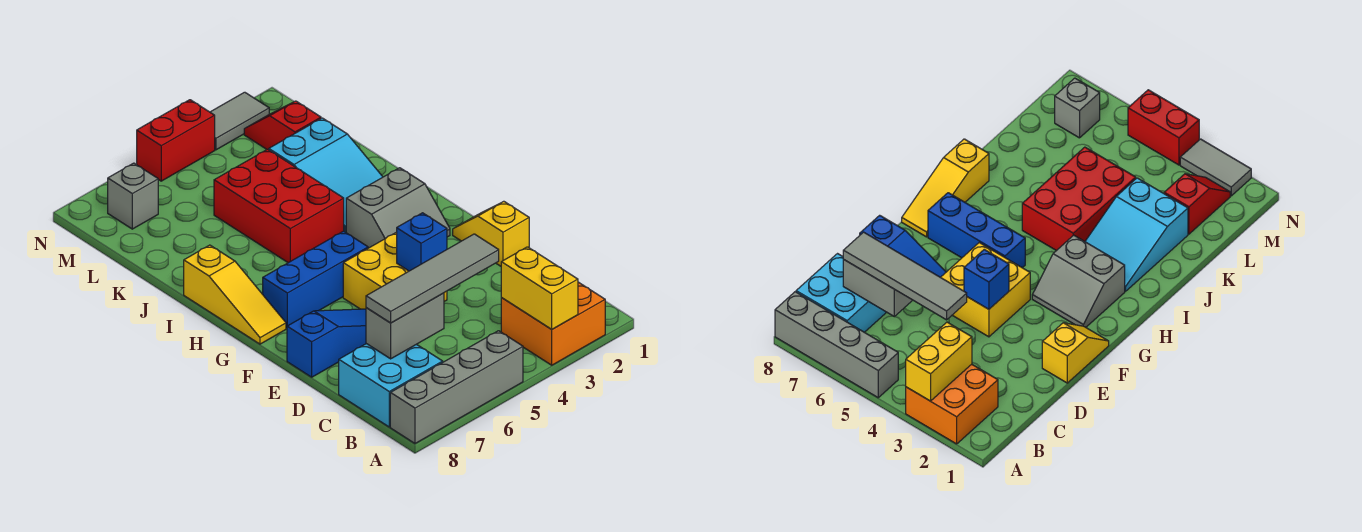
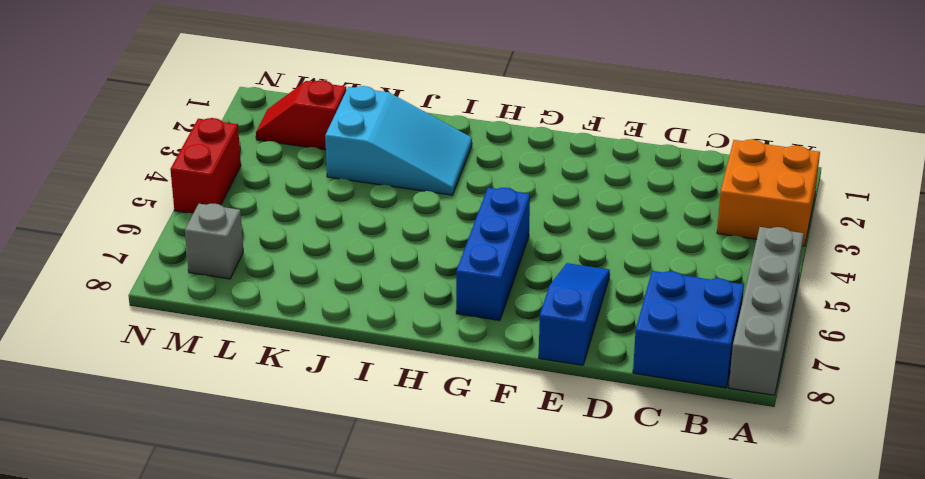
blue 2x2 brick [633,271,744,388] -> cyan 2x2 brick [339,344,443,427]
none -> yellow 1x2 slope [453,201,529,266]
none -> yellow 2x2 brick [343,232,447,309]
none -> grey 2x2 slope [346,168,450,248]

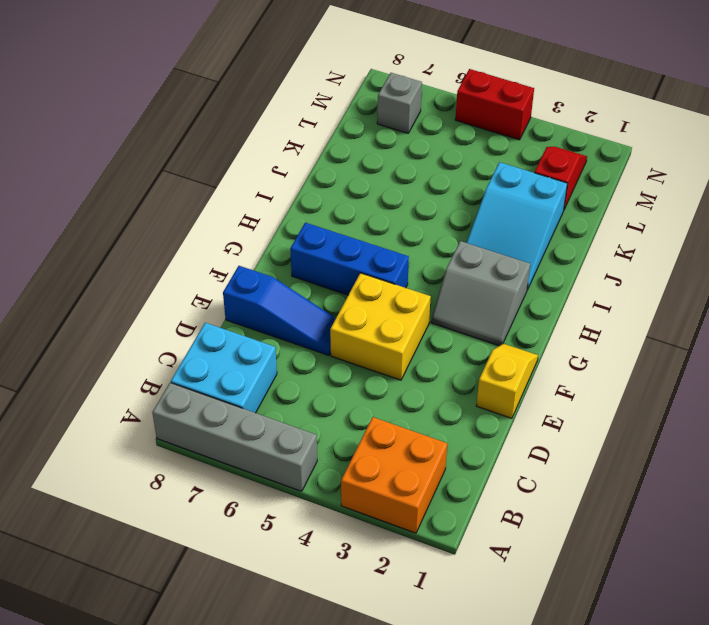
none -> yellow 1x3 slope [184,245,286,344]
none -> red 2x3 brick [214,149,344,263]
none -> grey 1x2 tile [210,92,269,150]

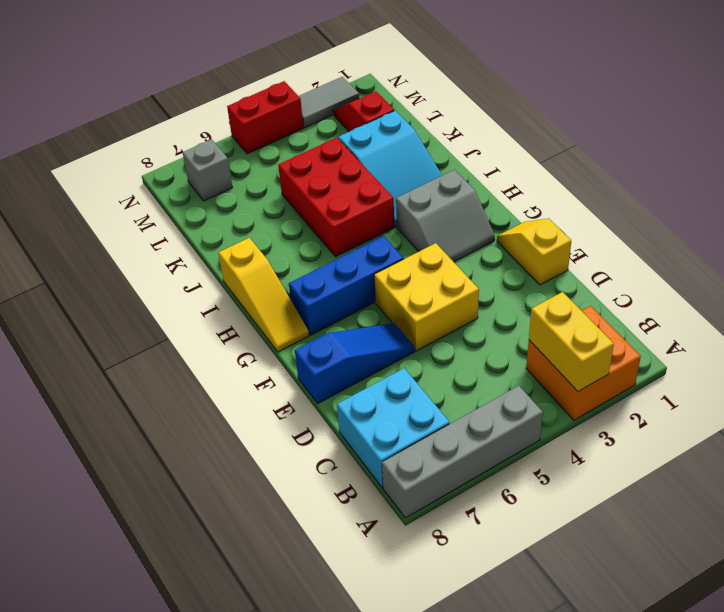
none -> grey 1x2 brick [366,293,444,359]
none -> blue 1x1 brick [397,213,447,271]
none -> grey 1x4 tile [366,234,499,323]

